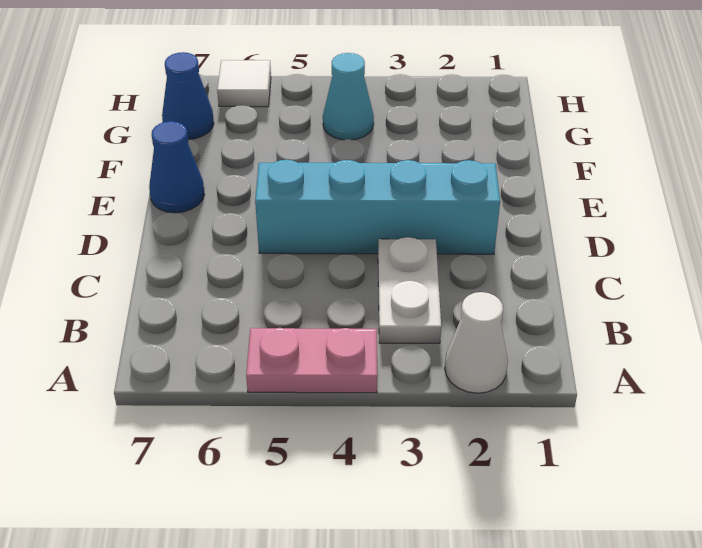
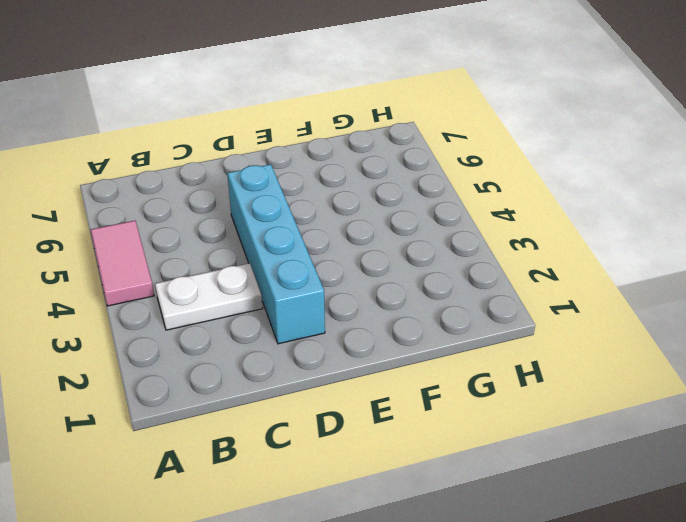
pink 1x2 tile [91,221,154,306] -> pink 1x2 plate [246,328,377,393]
none -> white 1x1 cone [445,292,508,393]
none -> blue 1x1 cone [149,121,204,213]

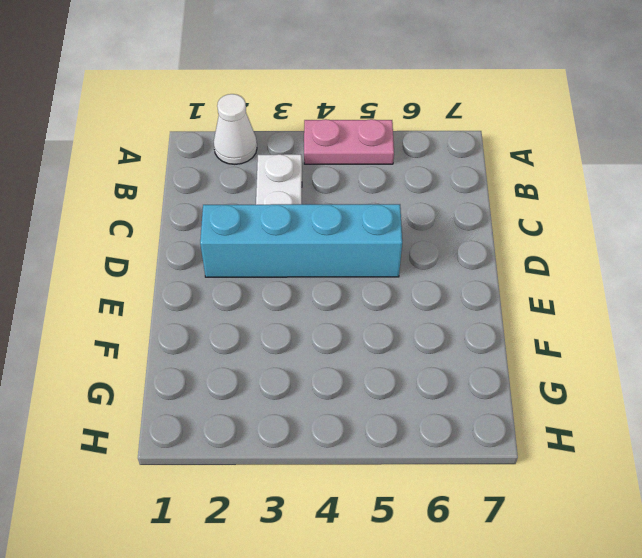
none -> blue 1x1 cone [149,121,204,213]
none -> cyan 1x1 cone [323,53,374,140]

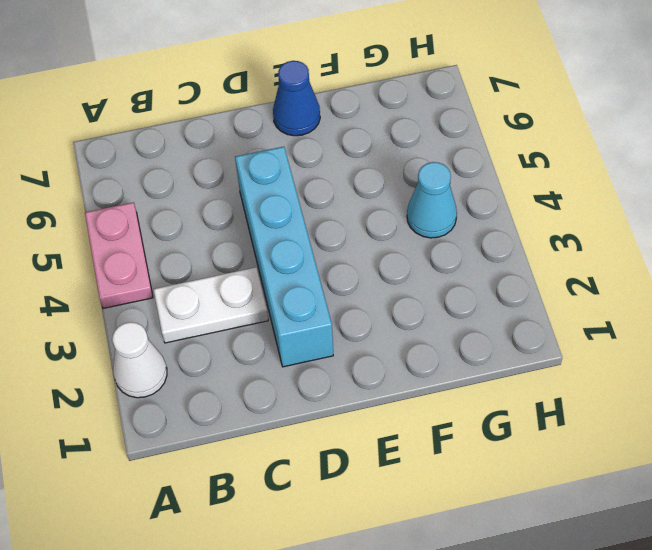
none -> blue 1x1 cone [162,52,214,139]
none -> white 1x1 tile [217,60,271,107]

